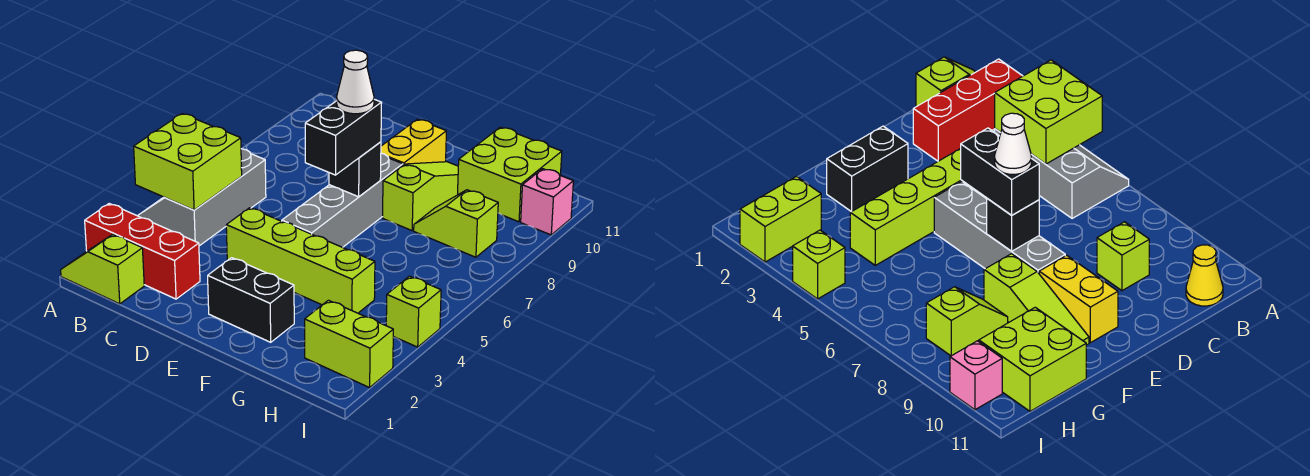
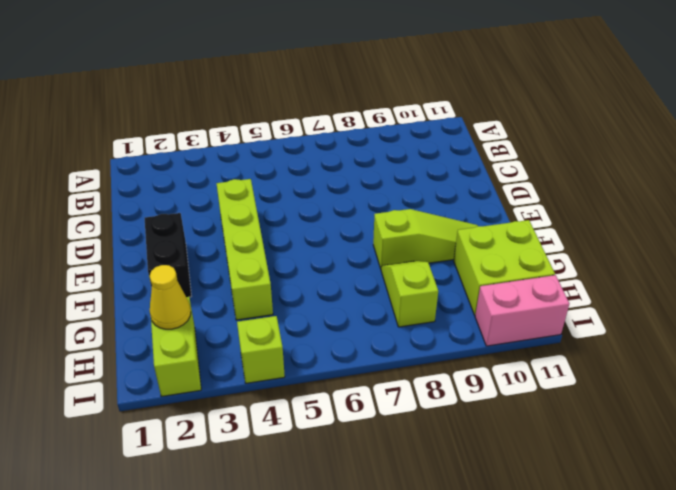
yellow 1x1 cone [150,265,191,329] -> yellow 1x1 cone moved to [1186,245,1223,306]
pink 1x2 brick [475,275,569,346] -> pink 1x1 brick [521,169,573,235]
none -> lime 1x2 slope [61,234,144,304]
none -> red 1x3 brick [85,204,200,299]
none -> grey 2x3 slope [138,149,266,246]

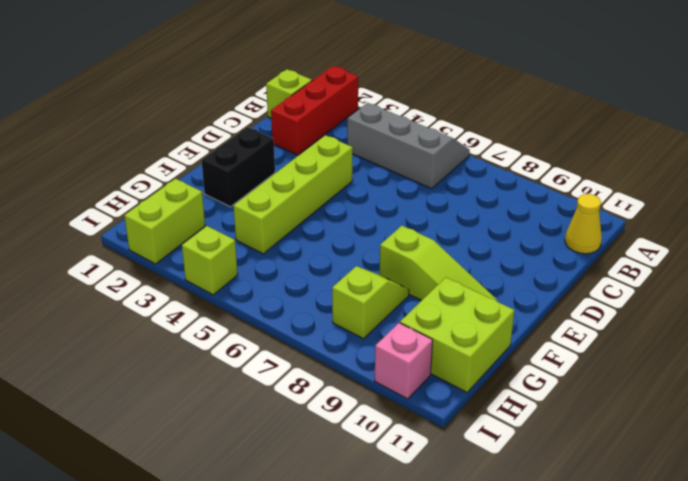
none -> lime 1x1 brick [1097,222,1149,291]
none -> grey 1x4 brick [282,153,403,247]
none -> yellow 1x2 brick [381,119,446,165]

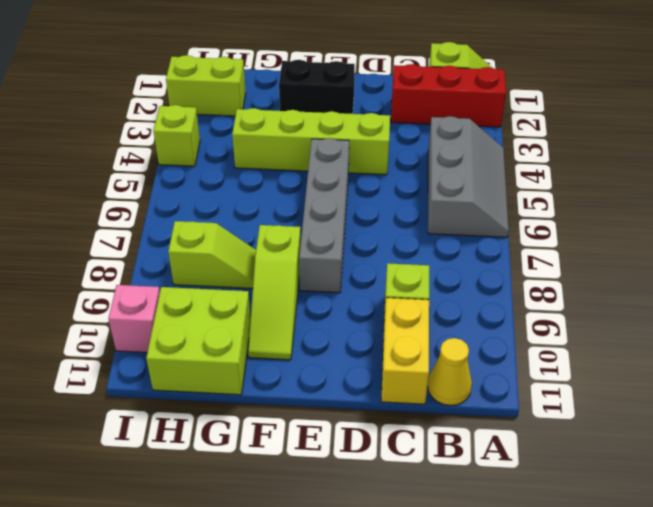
yellow 1x2 brick [381,298,429,404] -> yellow 1x2 brick moved to [381,119,446,165]
none -> lime 2x2 brick [134,114,242,210]
none -> black 1x1 brick [329,142,381,197]
none -> black 1x2 brick [305,99,382,175]

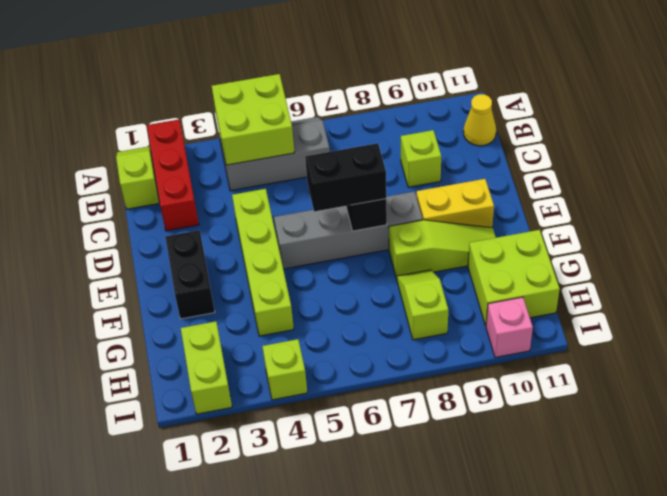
none -> white 1x1 cone [337,50,374,114]

